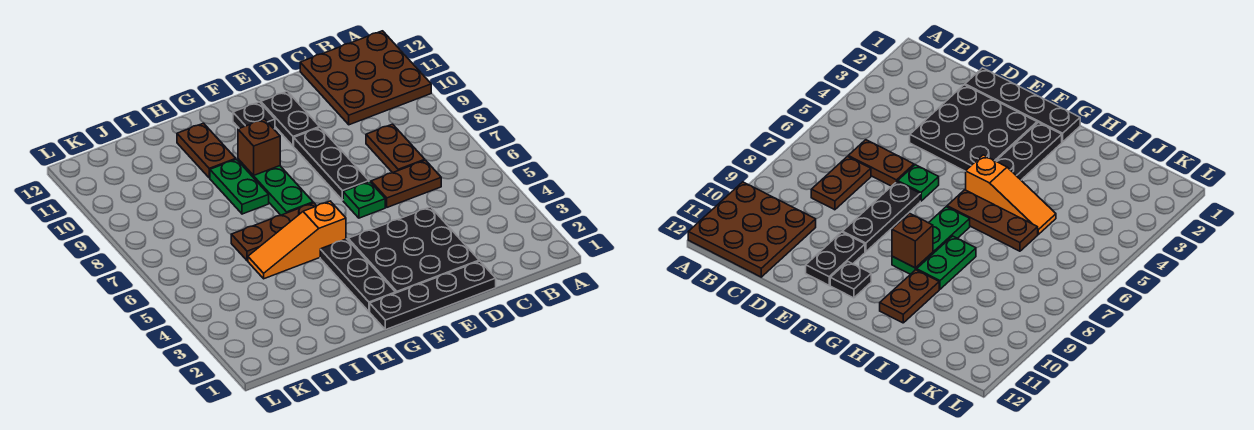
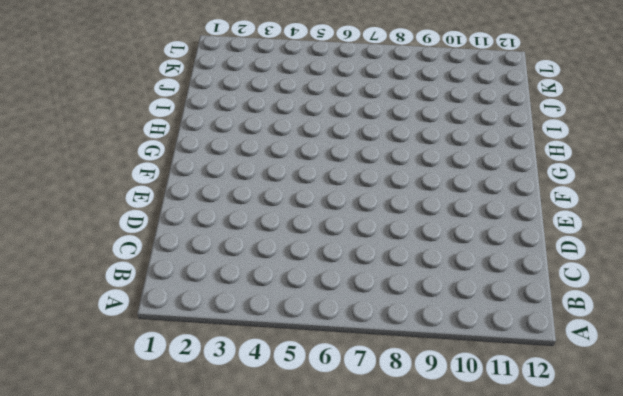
none -> brown 3x3 plate [300,31,431,125]
none -> brown 1x2 plate [371,160,441,207]
none -> brown 1x2 plate [366,124,425,173]

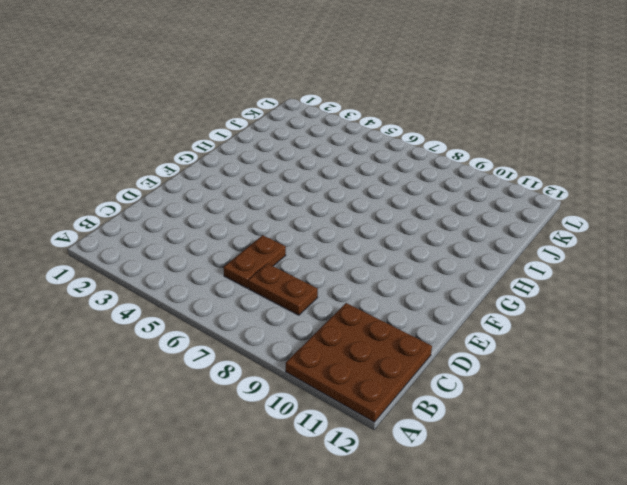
none -> black 1x4 plate [370,261,496,330]
none -> black 3x3 plate [348,207,479,293]
none -> green 1x1 plate [343,182,385,218]

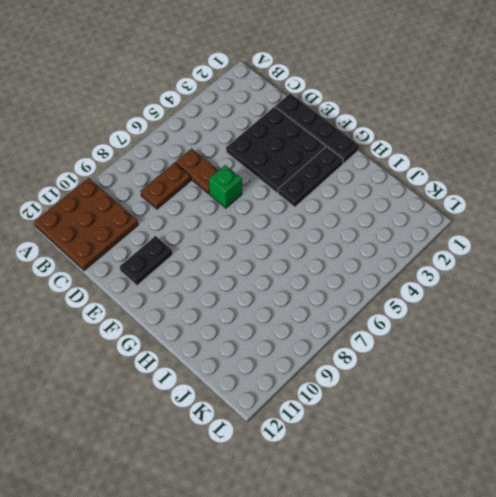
green 1x1 brick [209,165,242,208] -> green 1x1 plate [343,182,385,218]
none -> black 1x3 plate [294,128,369,200]
none -> black 1x1 plate [233,102,275,129]
none -> orange 1x3 slope [248,201,346,279]

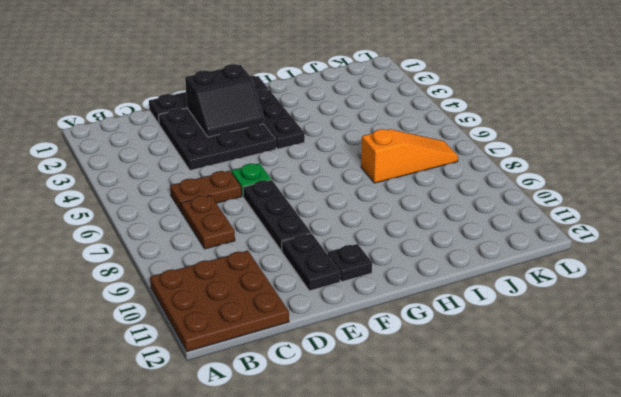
black 2x2 slope [185,64,264,137] -> none
orange 1x3 slope [361,129,458,183] -> orange 1x3 slope moved to [248,201,346,279]
none -> brown 1x3 plate [231,203,316,261]
none -> green 1x3 plate [238,159,313,215]
none -> green 1x2 plate [210,159,269,214]

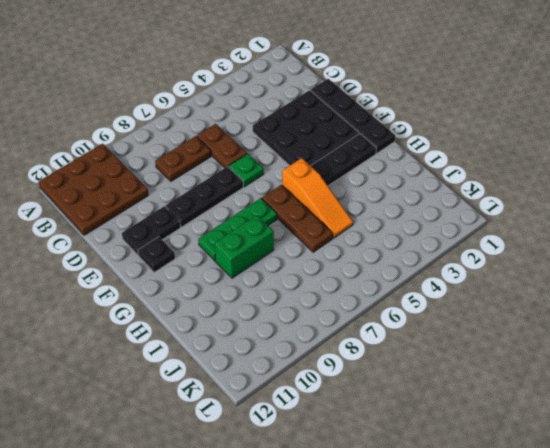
green 1x2 brick [214,215,274,278] -> green 1x2 plate [210,159,269,214]
none -> brown 1x2 plate [177,123,236,178]
none -> brown 1x1 brick [238,119,280,176]

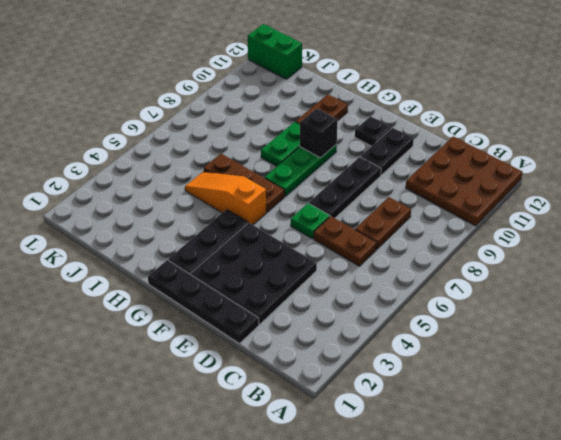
black 1x1 brick [300,108,338,158] -> brown 1x1 brick [238,119,280,176]
green 1x2 brick [247,24,302,79] -> none

